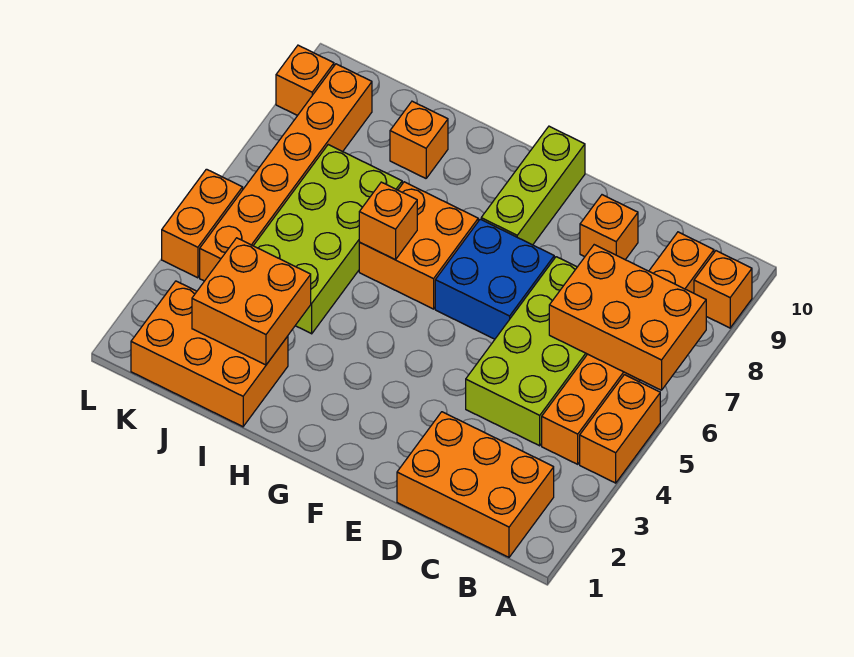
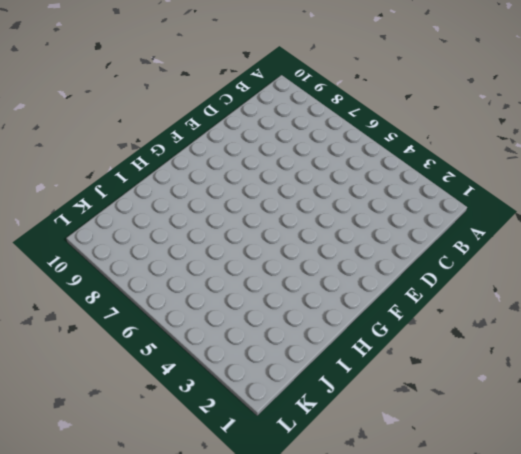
none -> orange 1x2 brick [580,375,660,483]
none -> orange 1x1 brick [694,251,752,328]
none -> orange 2x3 brick [397,412,554,557]

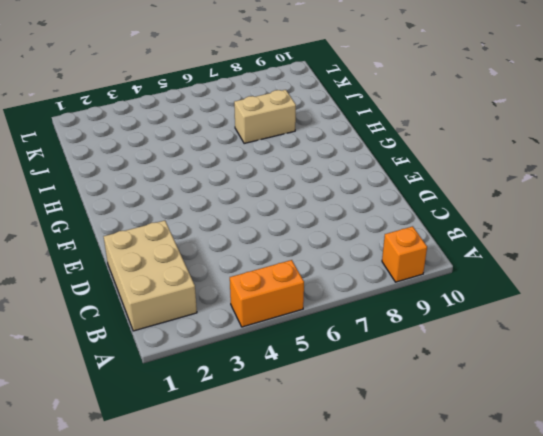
tan 2x3 brick [104,221,197,331] -> orange 2x3 brick [397,412,554,557]
tan 1x2 brick [234,90,296,143] -> lime 2x4 brick [254,145,402,334]
none -> orange 1x6 brick [542,232,714,464]
none -> lime 2x4 brick [466,257,587,446]
none -> orange 1x1 brick [580,195,638,260]

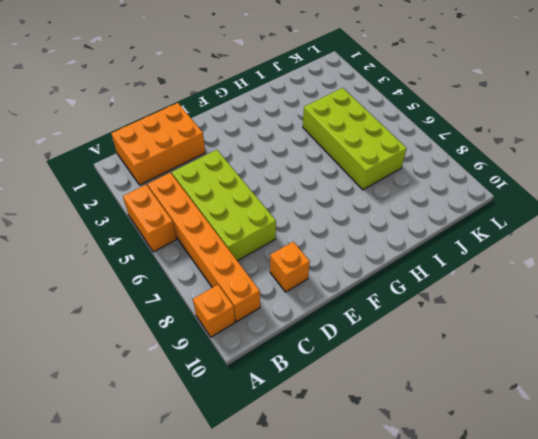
none -> blue 2x2 brick [435,219,554,339]
none -> lime 1x3 brick [481,126,585,245]
none -> orange 2x2 brick [359,182,478,309]

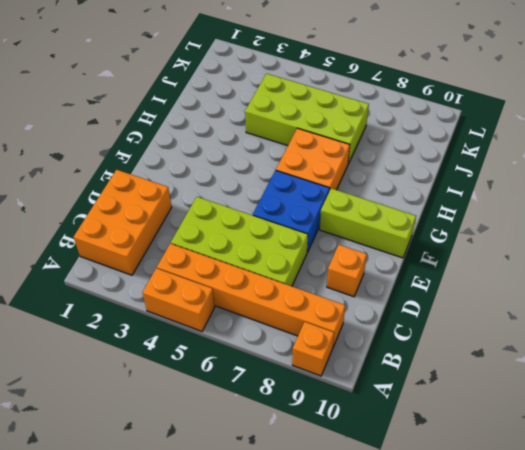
none -> orange 2x3 brick [131,281,288,427]
none -> orange 1x1 brick [390,101,448,178]
none -> orange 1x6 brick [200,64,372,281]

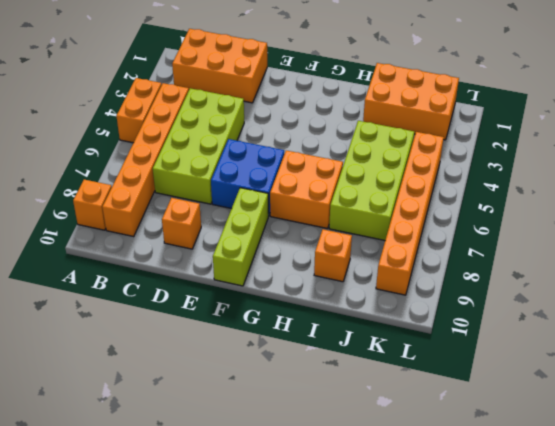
none -> orange 1x2 brick [162,169,243,278]
none -> orange 1x1 brick [276,45,334,116]
none -> orange 2x3 brick [549,245,706,390]

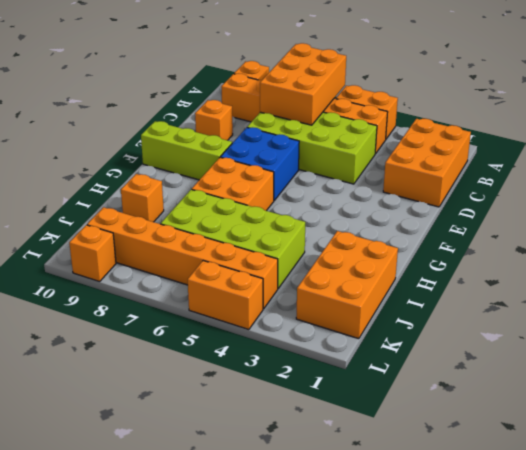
none -> orange 1x1 brick [359,182,417,260]
none -> orange 2x2 brick [192,238,311,365]

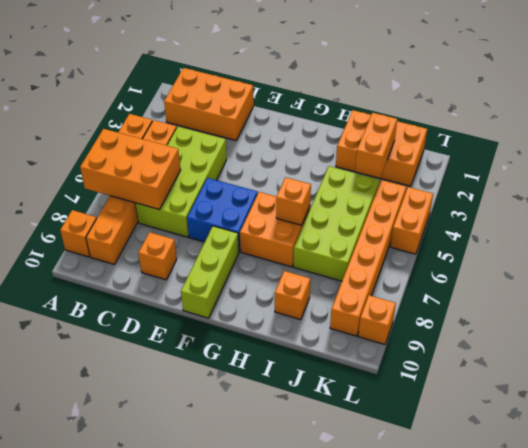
orange 1x2 brick [355,113,397,178] -> orange 2x2 brick [192,238,311,365]

